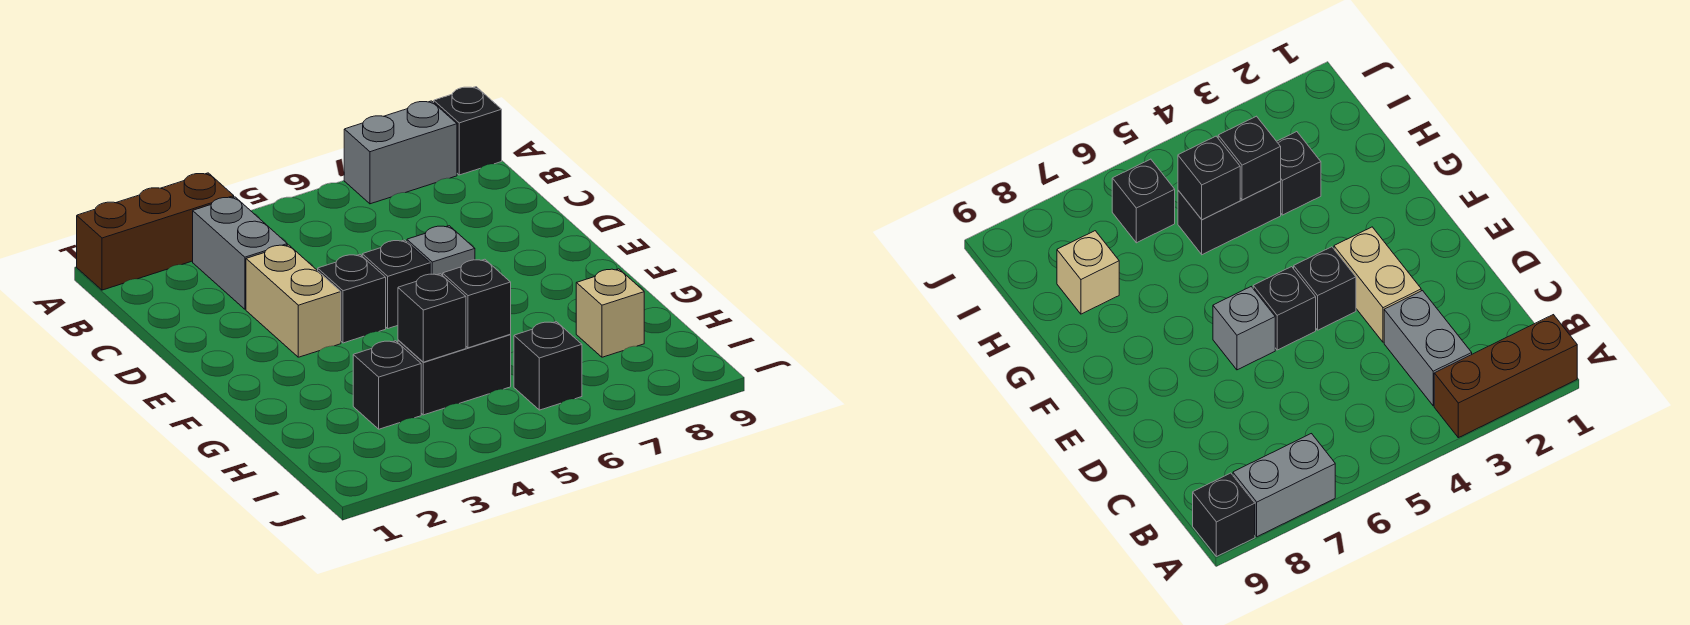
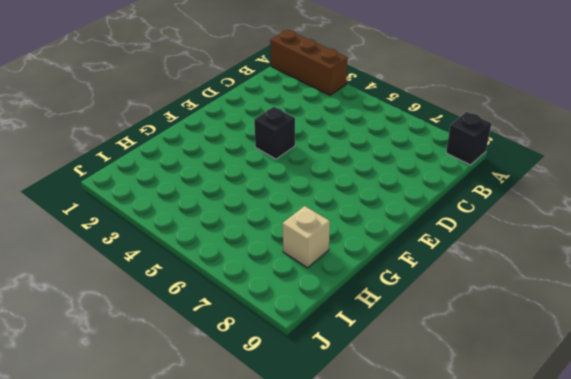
none -> grey 1x2 brick [344,101,457,204]
none -> grey 1x2 brick [193,197,287,309]
none -> tan 1x2 brick [246,245,341,357]

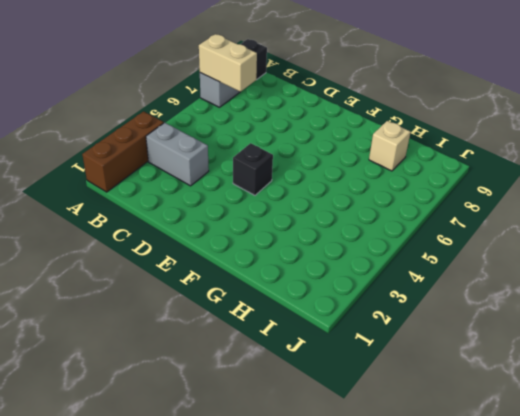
tan 1x2 brick [199,34,257,92] -> tan 1x2 brick moved to [246,245,341,357]
none -> black 1x1 brick [362,240,430,328]
none -> grey 1x1 brick [407,226,475,276]
none -> black 1x1 brick [353,341,421,429]

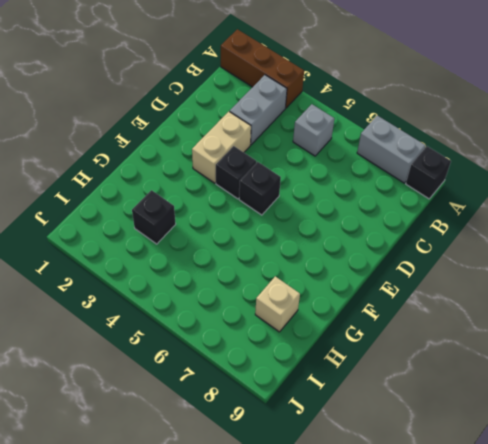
grey 1x1 brick [293,104,334,156] -> grey 1x1 brick moved to [407,226,475,276]
none -> black 1x2 brick [398,335,511,415]
none -> black 1x1 brick [514,322,582,410]
none -> black 1x1 brick [398,274,466,362]

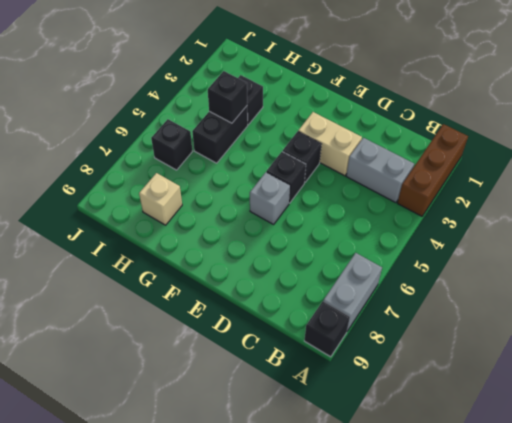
none -> black 1x1 brick [443,259,511,348]

